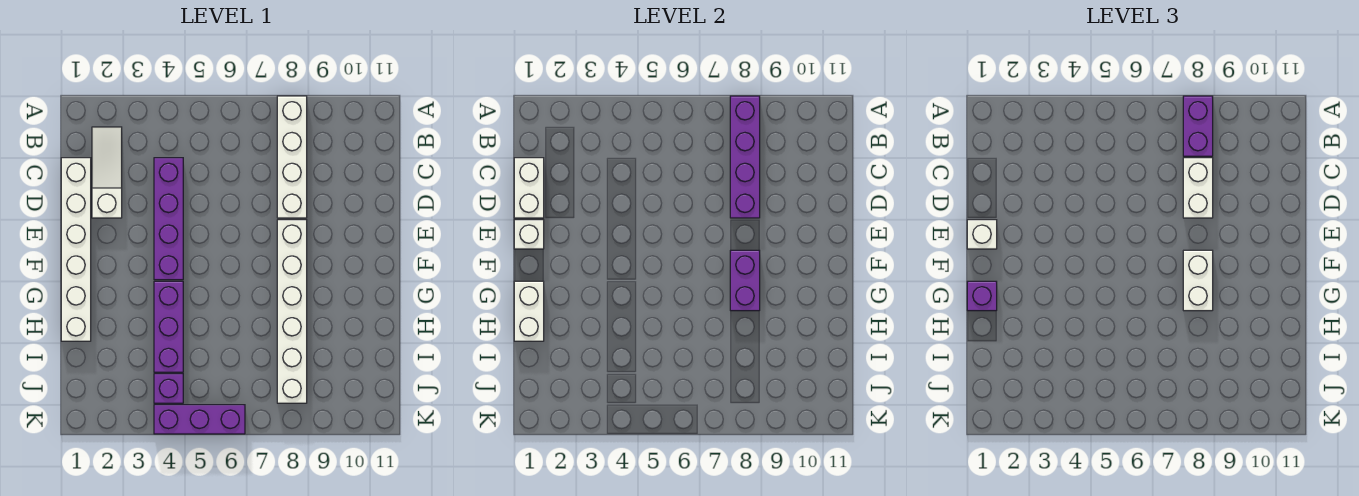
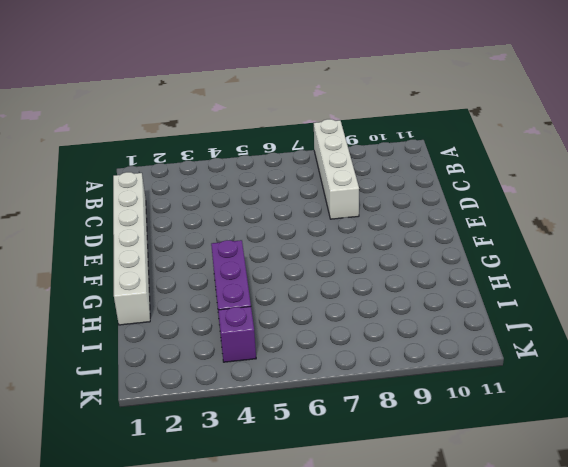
none -> white 1x3 slope [92,127,122,218]
none -> purple 1x4 brick [154,158,183,280]
none -> white 1x6 brick [277,220,307,403]

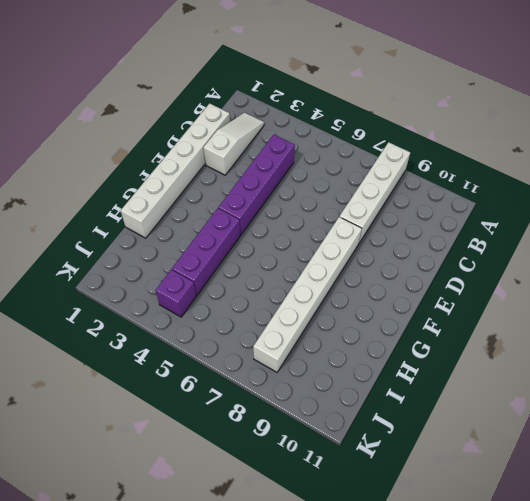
none -> purple 1x3 brick [154,405,245,434]
none -> purple 1x4 brick [730,96,760,218]
none -> white 1x2 brick [514,158,544,218]

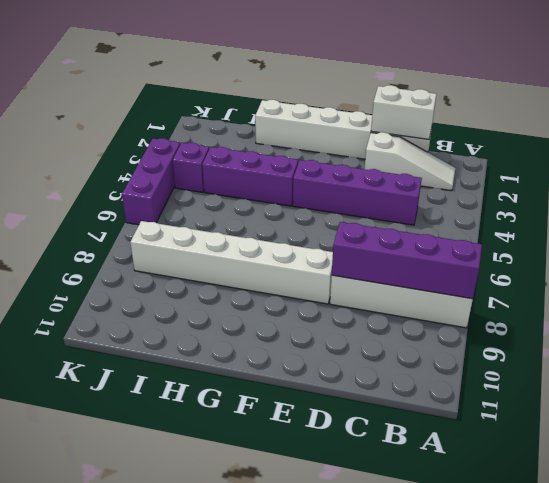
none -> white 1x1 brick [514,220,544,249]
none -> purple 1x2 brick [730,250,760,311]
none -> white 1x2 brick [514,281,544,341]

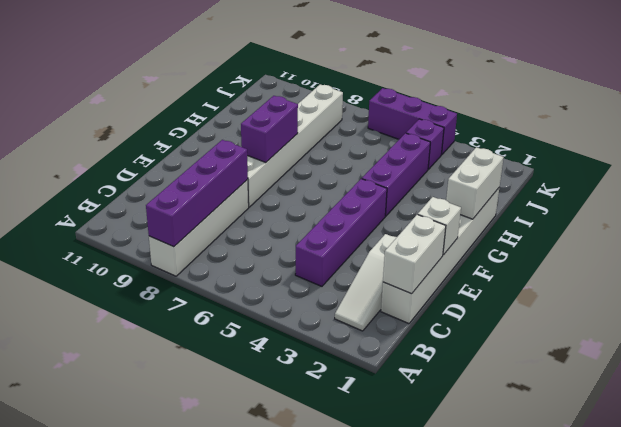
none -> purple 1x2 brick [1183,96,1213,156]
none -> white 1x2 brick [1183,158,1213,218]
none -> white 1x1 brick [967,220,997,249]

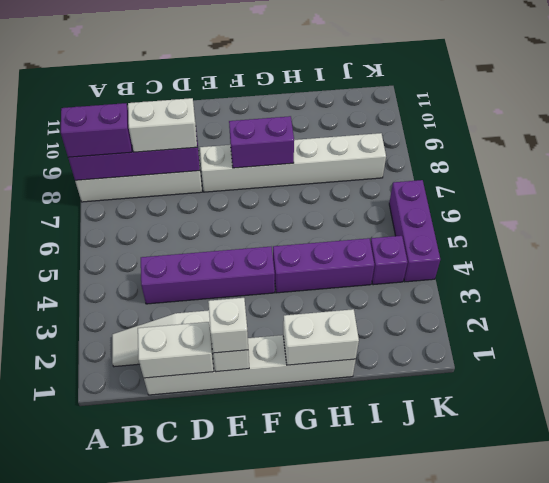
none -> white 1x2 brick [1183,250,1213,311]
none -> purple 1x1 brick [967,281,997,311]

